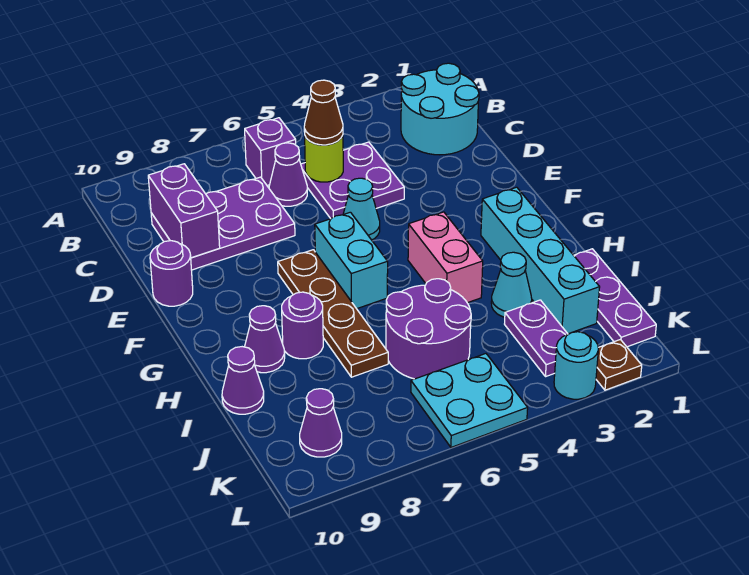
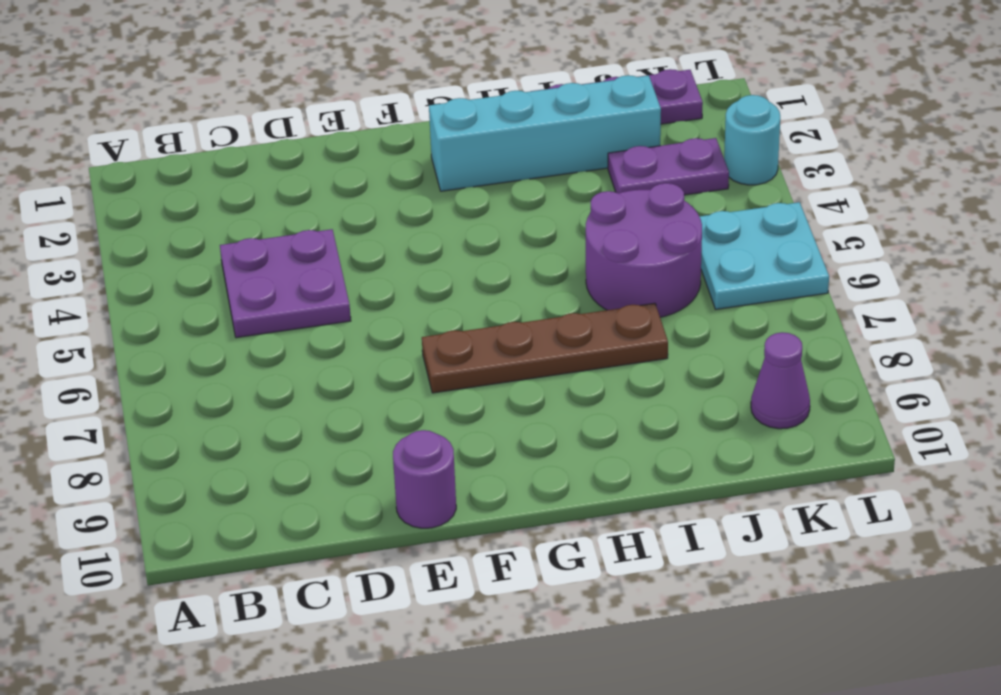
none -> cyan 2x2 round brick [401,63,479,155]
none -> purple 1x1 brick [245,118,296,185]
none -> purple 1x1 cone [269,143,307,206]

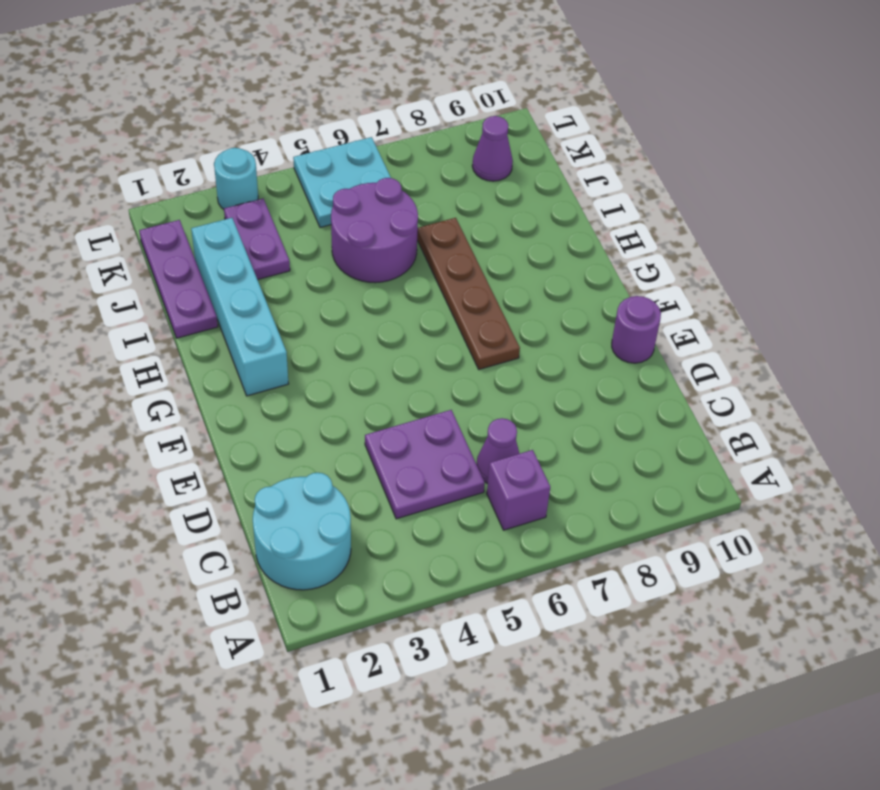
none -> purple 2x3 plate [151,177,295,270]
none -> cyan 1x1 cone [343,178,380,240]
none -> cyan 1x2 brick [315,212,388,309]

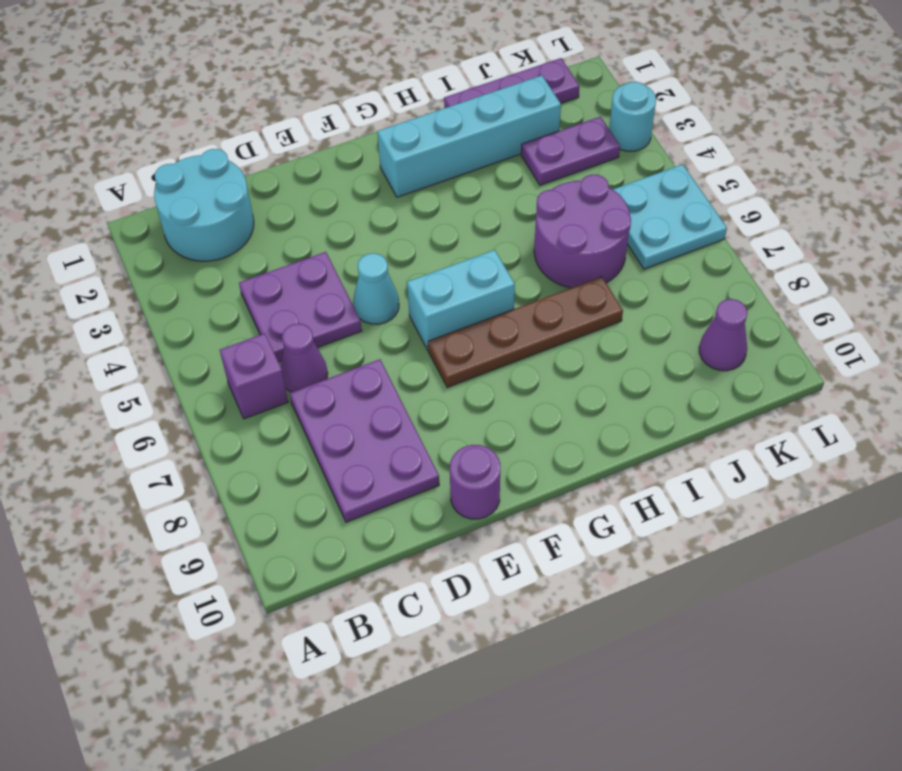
none -> pink 1x2 brick [408,212,483,303]
none -> purple 1x1 round brick [282,292,323,359]
none -> purple 1x1 cone [245,306,285,373]

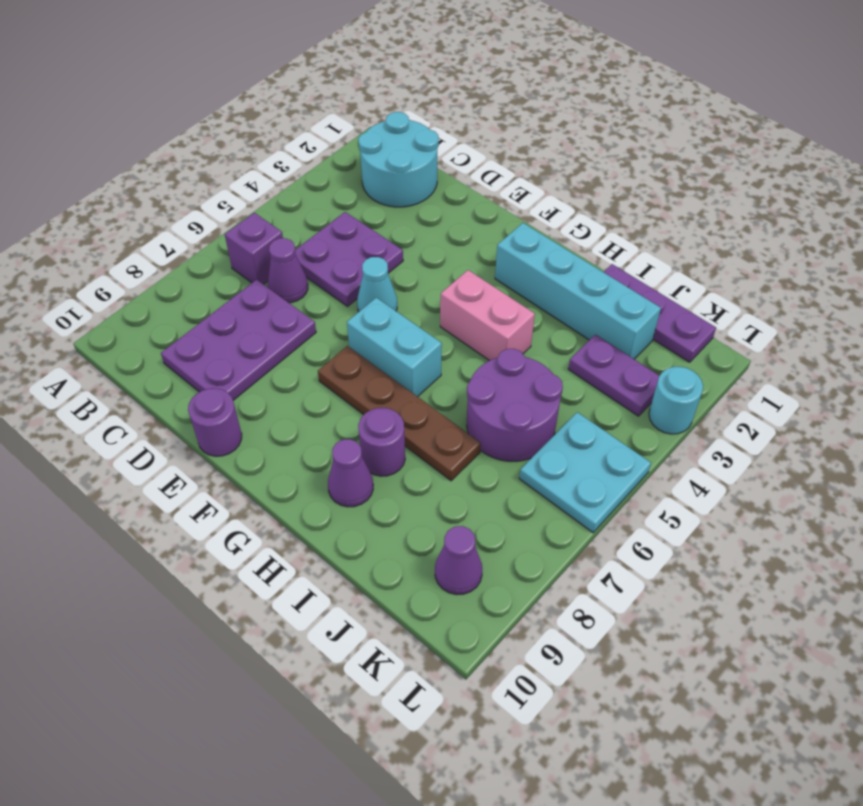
none -> cyan 1x1 cone [491,252,532,317]
none -> purple 1x1 cone [222,347,264,414]
none -> brown 1x1 plate [596,340,642,390]

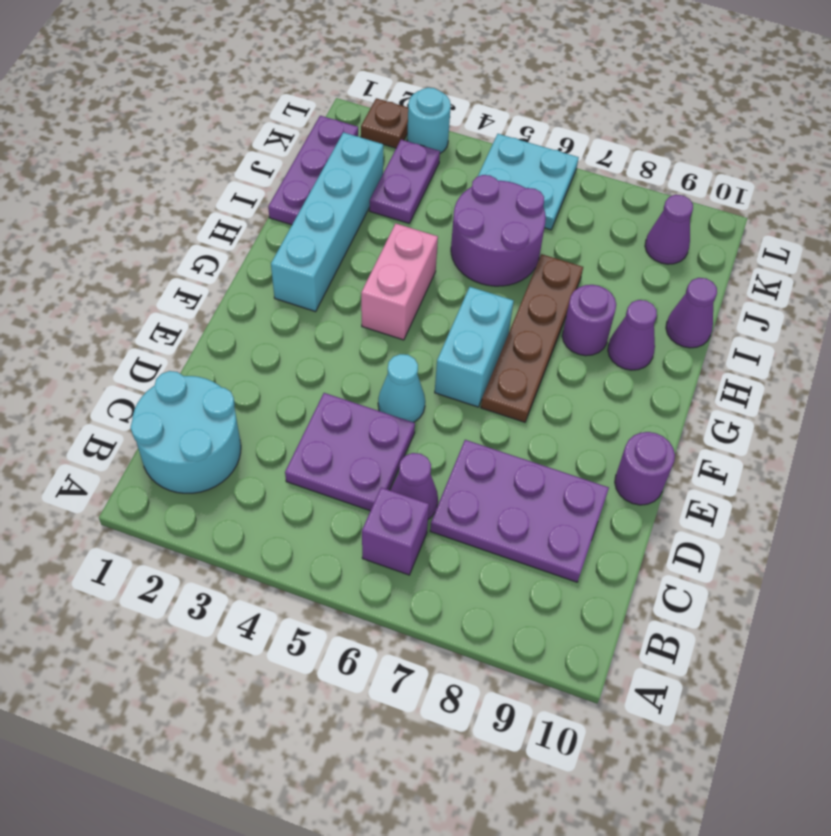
none -> cyan 1x1 cone [491,252,532,317]
none -> lime 1x1 round brick [305,135,343,182]
none -> purple 1x2 brick [148,164,220,258]

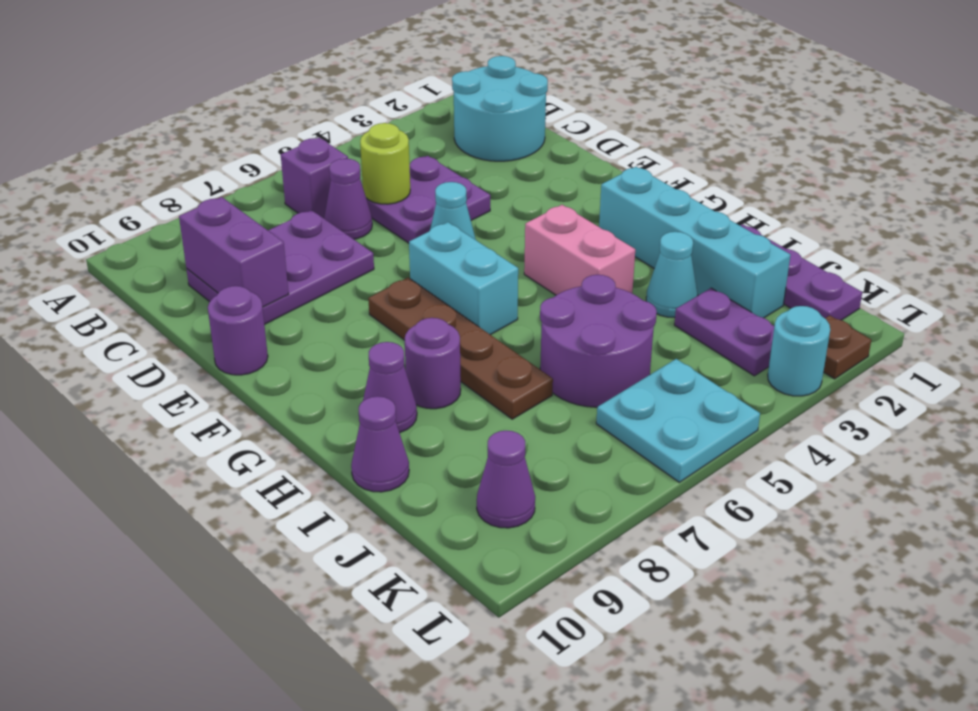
none -> brown 1x1 cone [304,80,343,145]

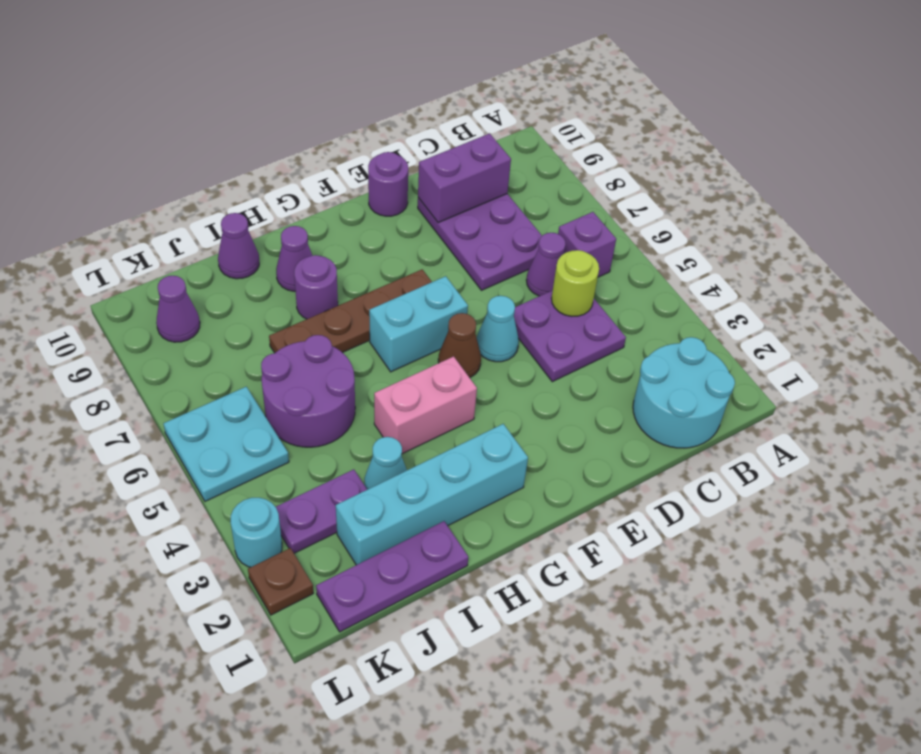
brown 1x1 cone [438,313,481,378] -> brown 1x1 cone moved to [304,80,343,145]

